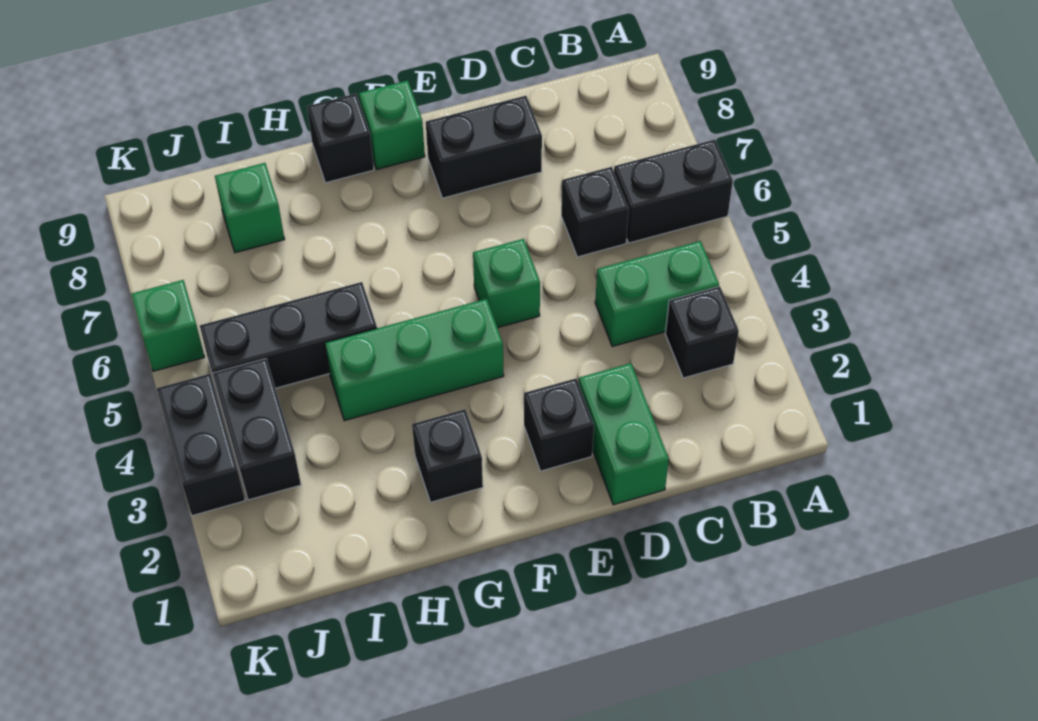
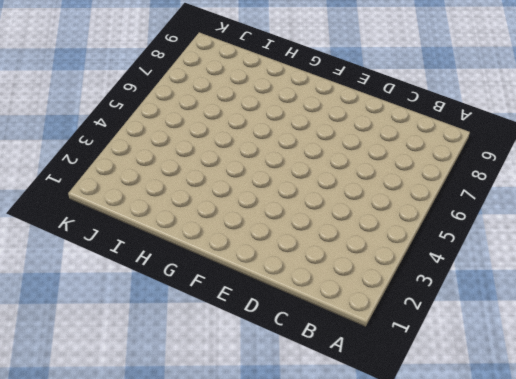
none -> black 1x2 brick [614,140,733,243]
none -> black 1x1 brick [665,286,739,378]
none -> green 1x2 brick [595,241,719,346]

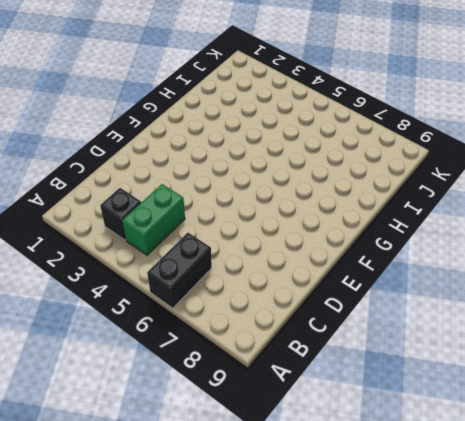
none -> black 1x1 brick [561,167,629,257]
none -> green 1x2 brick [579,363,669,505]
none -> black 1x2 brick [426,96,542,198]

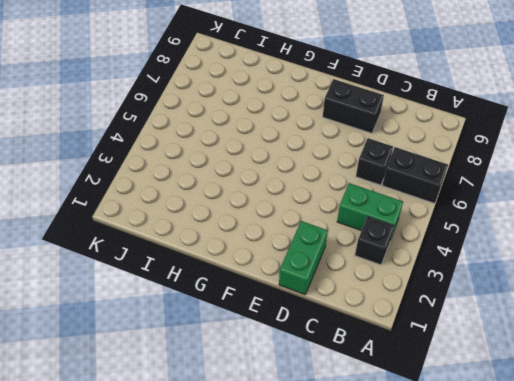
none -> black 1x1 brick [524,379,594,471]
none -> green 1x1 brick [473,239,540,328]
none -> green 1x3 brick [325,299,504,421]

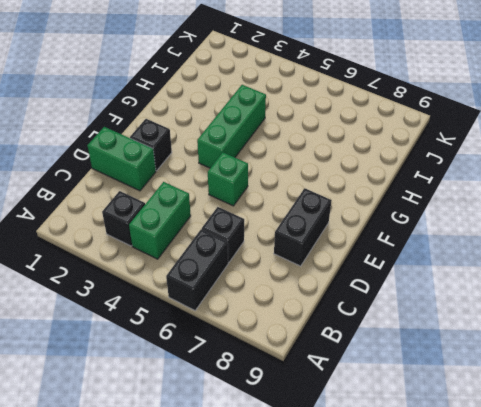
none -> green 1x1 brick [359,81,425,169]
none -> black 1x1 brick [412,409,483,502]
none -> black 1x1 brick [307,94,374,183]

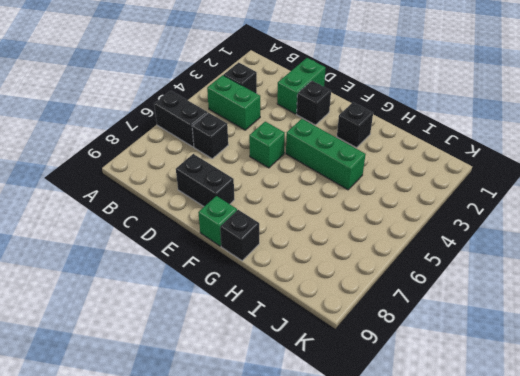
none -> black 1x3 brick [200,282,377,392]
none -> green 1x1 brick [215,163,285,253]
none -> black 1x2 brick [213,359,301,500]

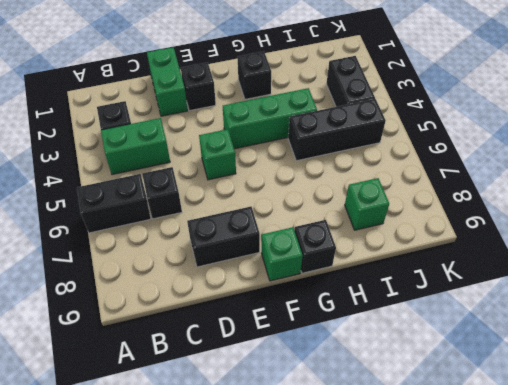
none -> black 1x2 brick [157,374,245,516]
none -> green 1x1 brick [131,280,204,371]

